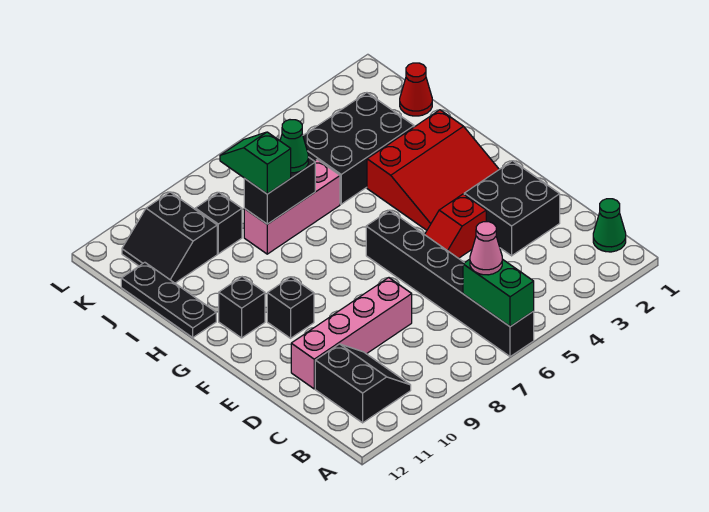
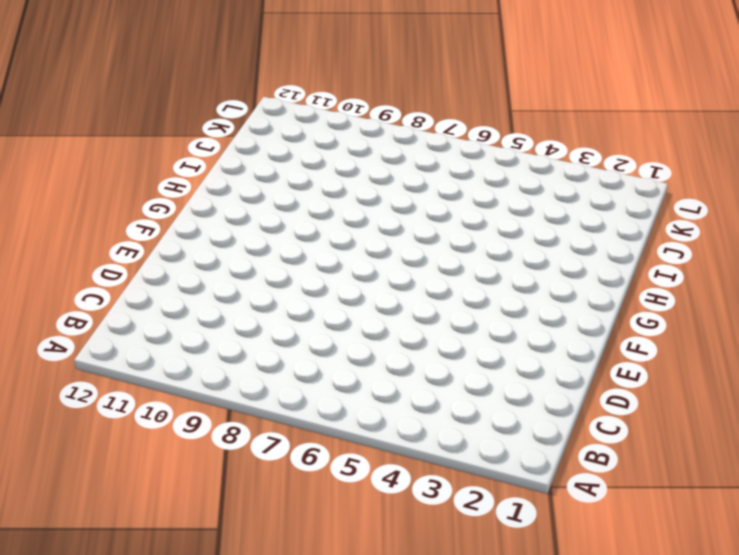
none -> black 1x6 brick [366,210,534,357]
none -> green 1x1 cone [593,199,626,252]
none -> black 2x2 slope [315,344,411,423]

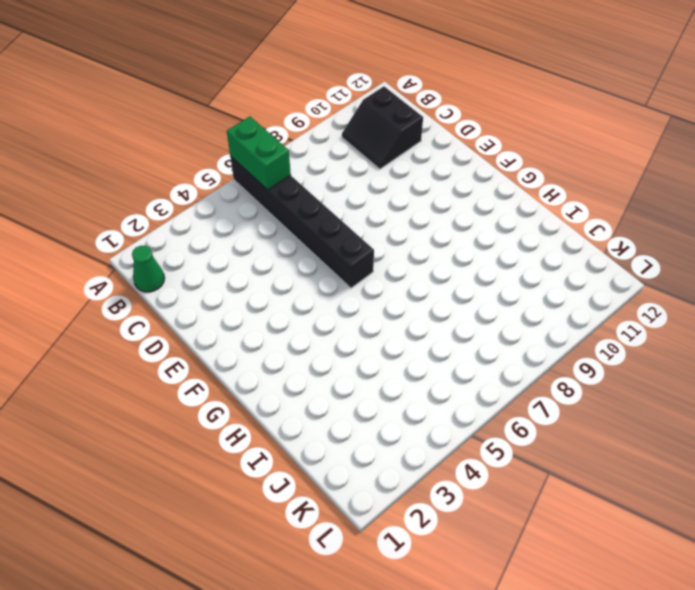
none -> black 2x2 brick [464,161,560,256]
none -> pink 1x4 brick [291,278,412,389]
none -> red 1x2 slope [425,194,486,258]

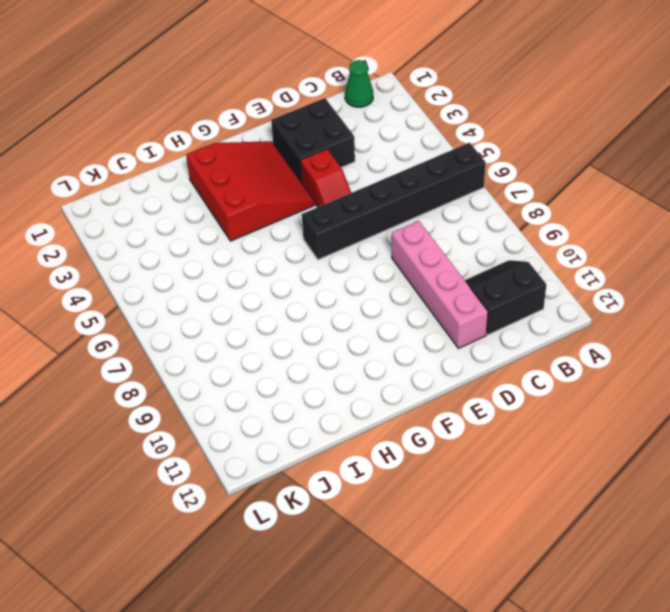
none -> black 1x1 brick [267,277,314,338]
none -> black 1x1 brick [219,277,265,338]
none -> black 1x3 plate [121,262,216,338]

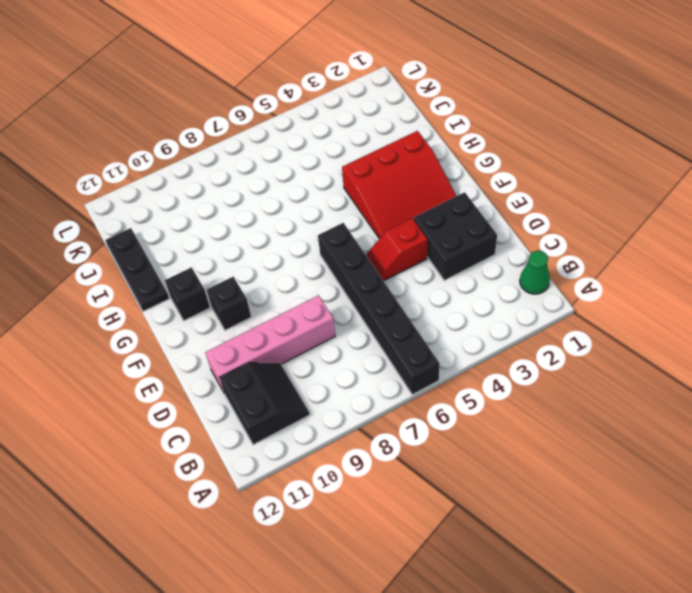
none -> black 2x3 brick [303,93,414,204]
none -> pink 1x3 brick [244,160,340,254]
none -> red 1x1 cone [400,63,432,116]

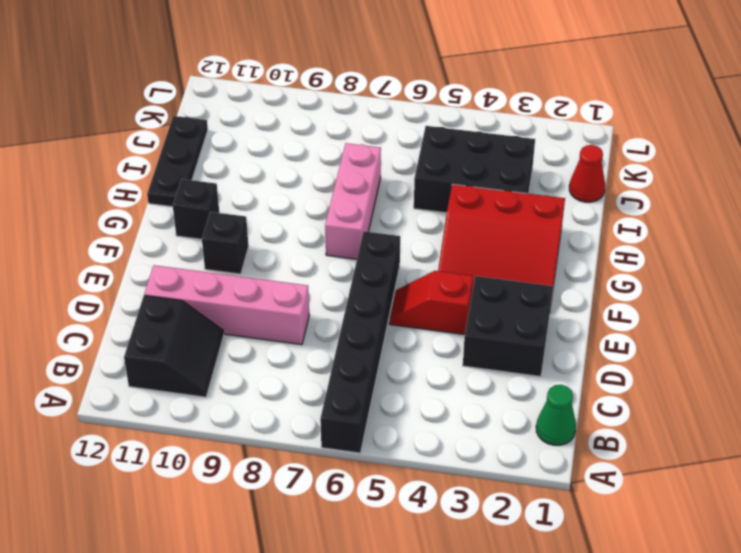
pink 1x3 brick [325,143,381,259] -> pink 1x3 brick turned to [244,160,340,254]
none -> black 1x1 brick [195,192,242,254]
none -> black 2x2 slope [122,192,217,283]
none -> green 1x2 brick [463,259,534,327]

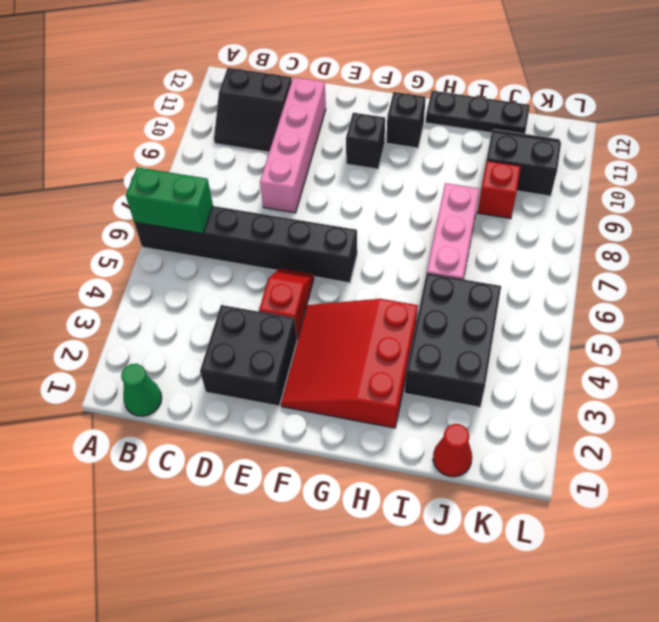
red 1x1 brick [478,161,521,219] -> black 1x1 brick [195,192,242,254]
none -> black 1x2 brick [244,157,315,224]
none -> pink 1x1 cone [470,222,502,275]
none -> green 1x1 cone [280,120,308,173]

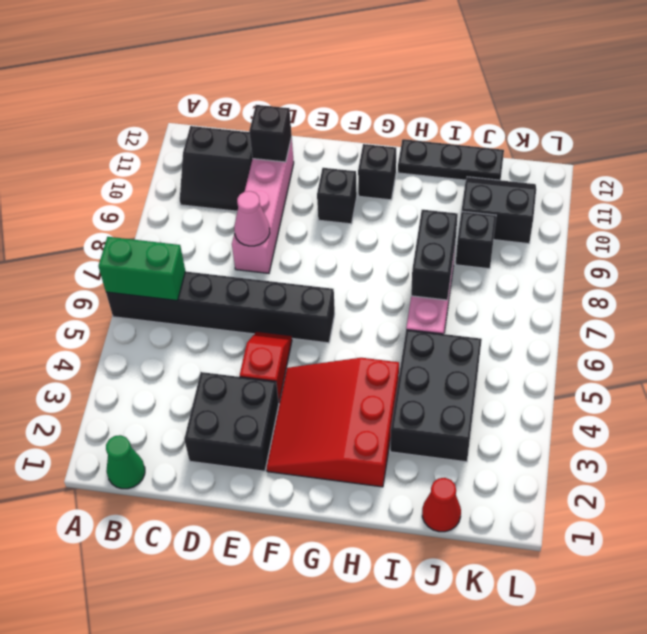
pink 1x1 cone [234,191,270,246] -> pink 1x1 cone moved to [470,222,502,275]
black 1x1 brick [249,105,292,162] -> none
none -> green 1x1 cone [280,120,308,173]
none -> green 1x2 slope [220,132,291,194]

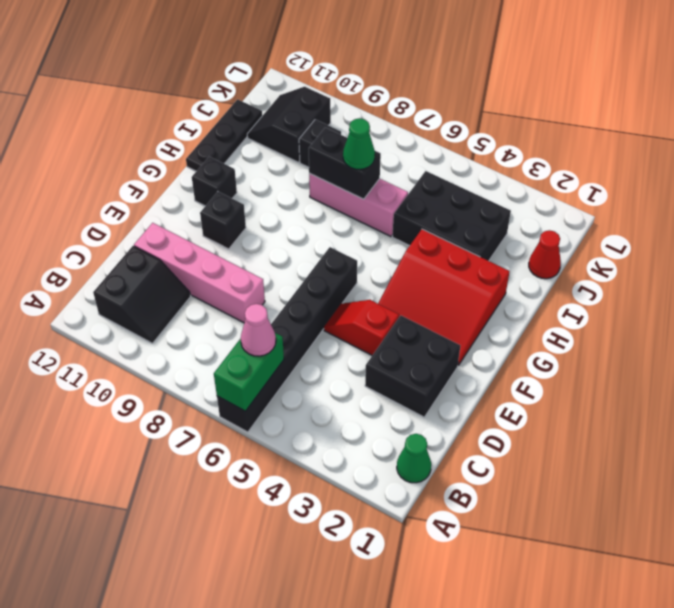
none -> green 1x2 slope [220,132,291,194]

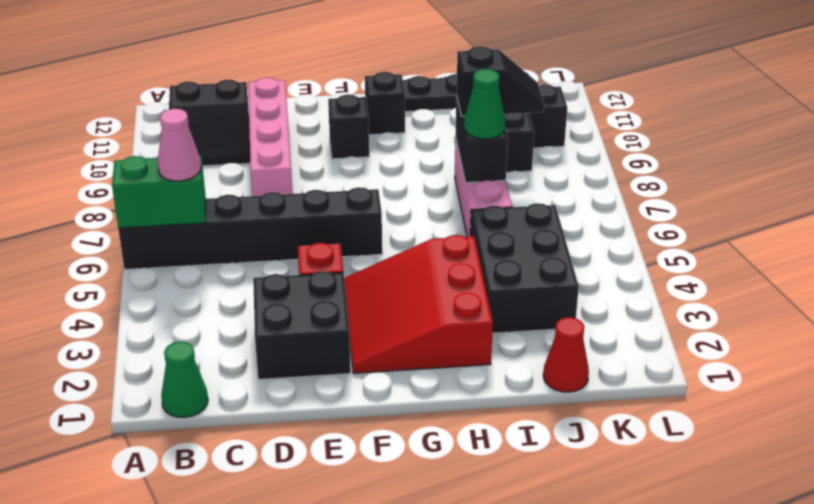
black 1x2 slope [456,47,544,116] -> green 1x2 slope [220,132,291,194]

